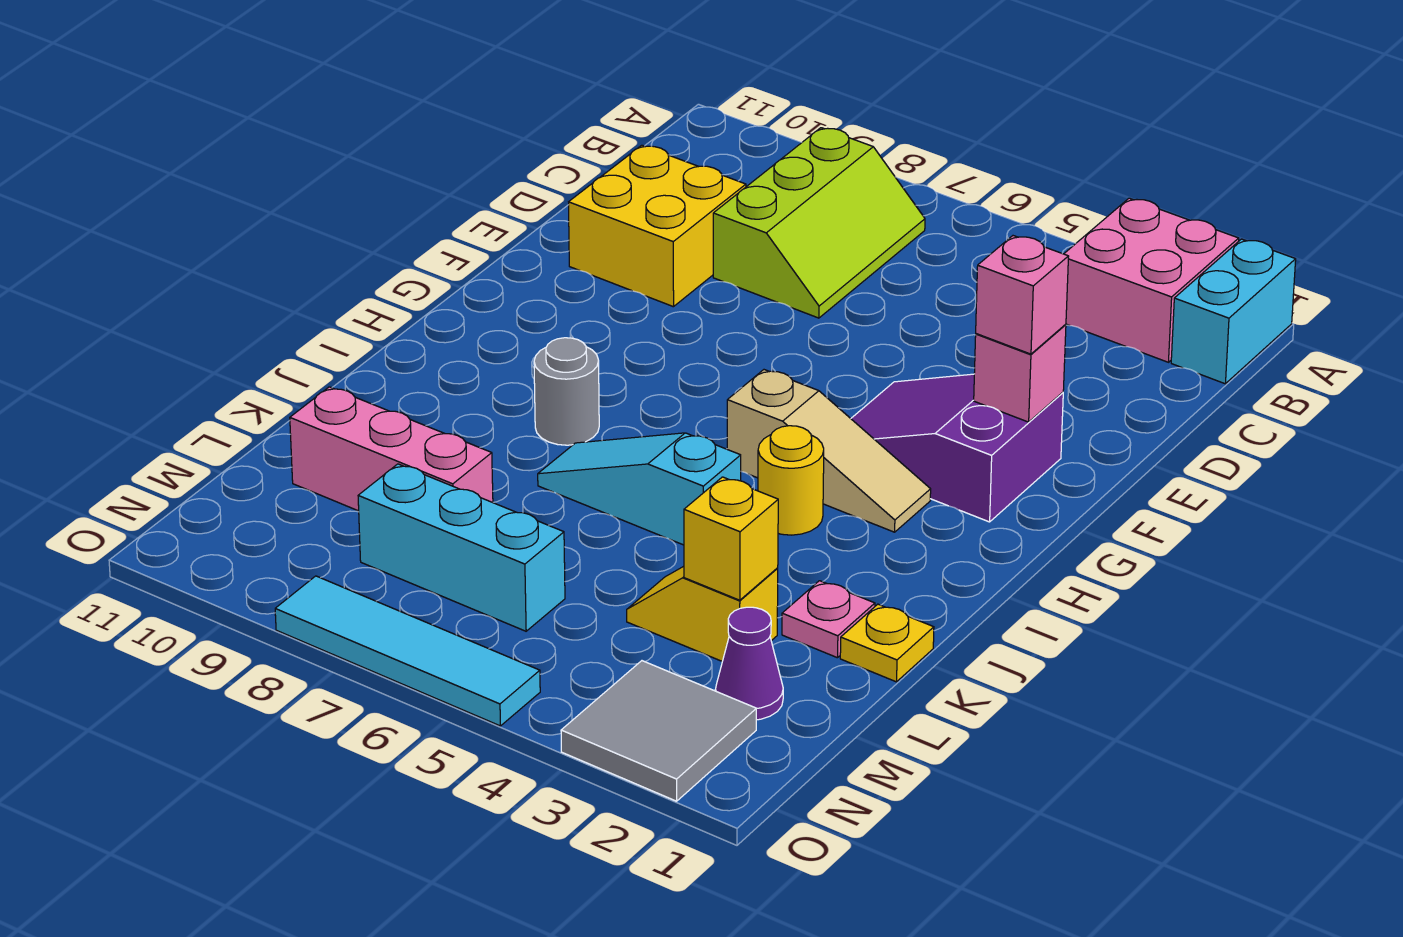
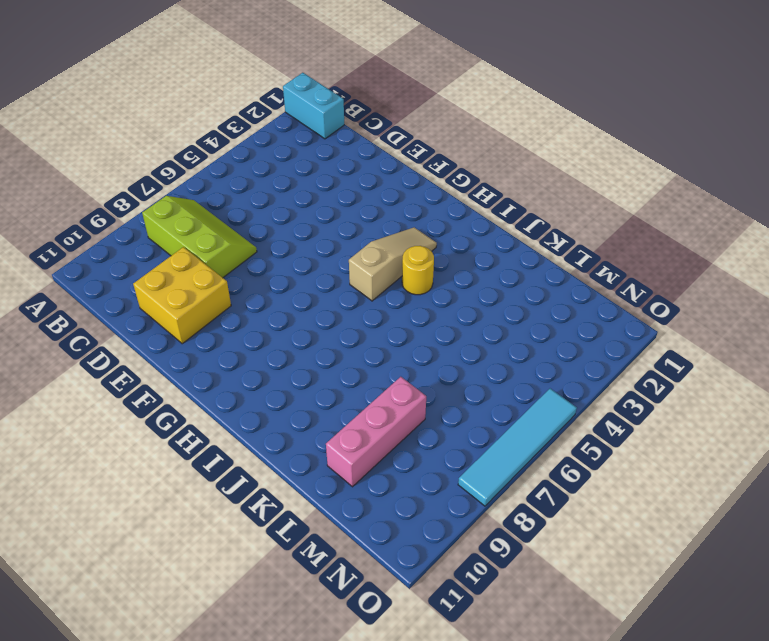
none -> pink 2x2 brick [1064,198,1239,362]
none -> purple 2x3 slope [851,374,1063,522]
none -> grey 1x1 round brick [534,338,599,445]

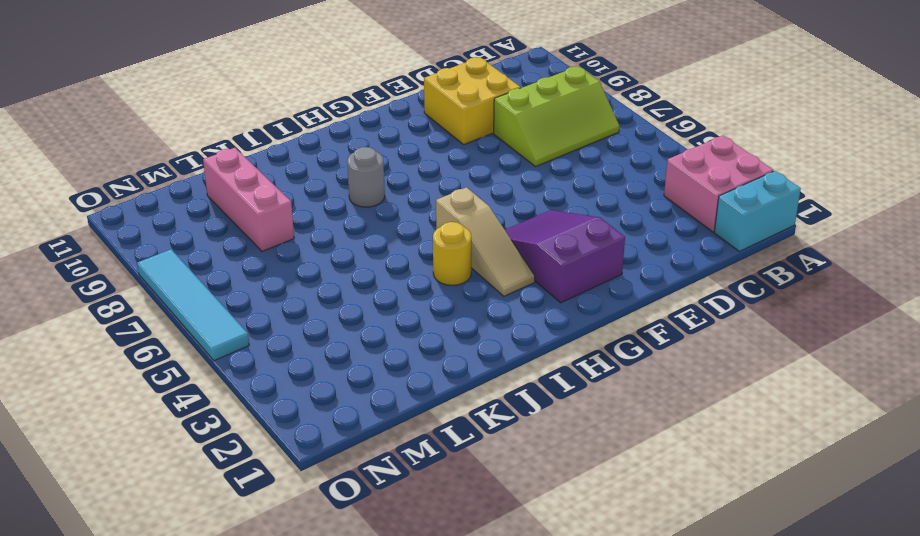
none -> cyan 1x3 slope [538,433,741,545]
none -> yellow 1x1 plate [840,604,934,682]
none -> pink 1x1 plate [782,581,875,658]

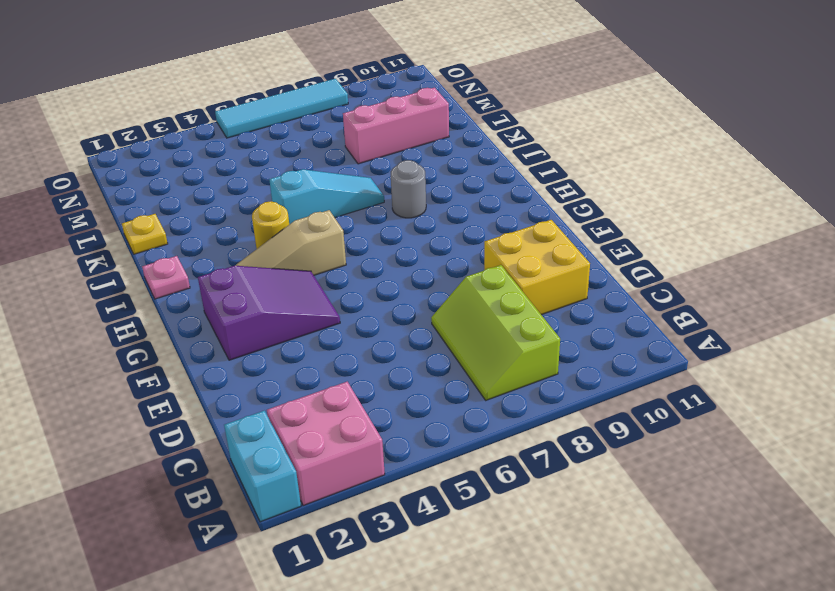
pink 1x1 plate [142,256,190,299] -> pink 1x1 plate moved to [782,581,875,658]
none -> yellow 1x2 slope [627,566,778,661]
none -> purple 1x1 cone [715,607,783,720]
none -> cyan 1x3 brick [358,464,565,631]

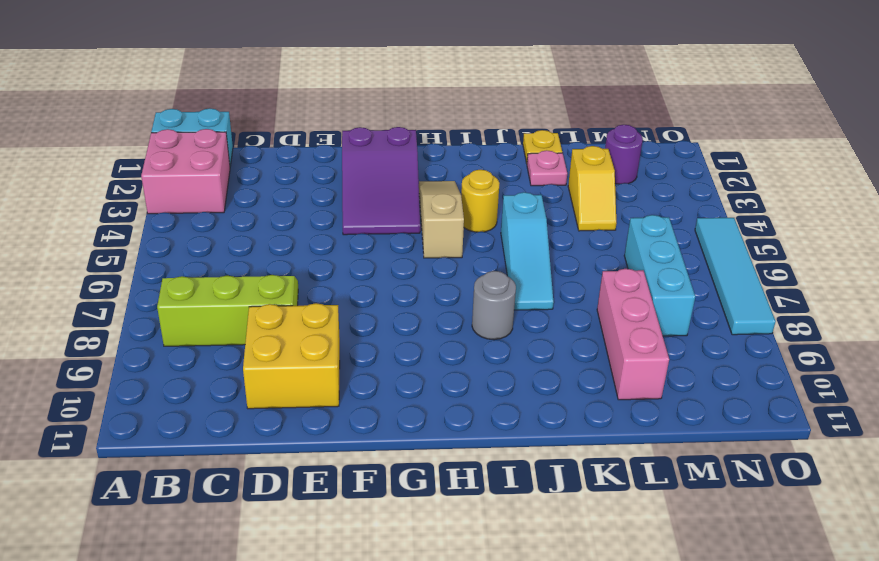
purple 1x1 round brick [605,125,643,184] -> purple 1x1 cone [715,607,783,720]
none -> grey 2x2 tile [561,661,756,801]
none -> pink 1x1 brick [974,324,1066,422]
none -> yellow 1x1 brick [684,477,778,600]

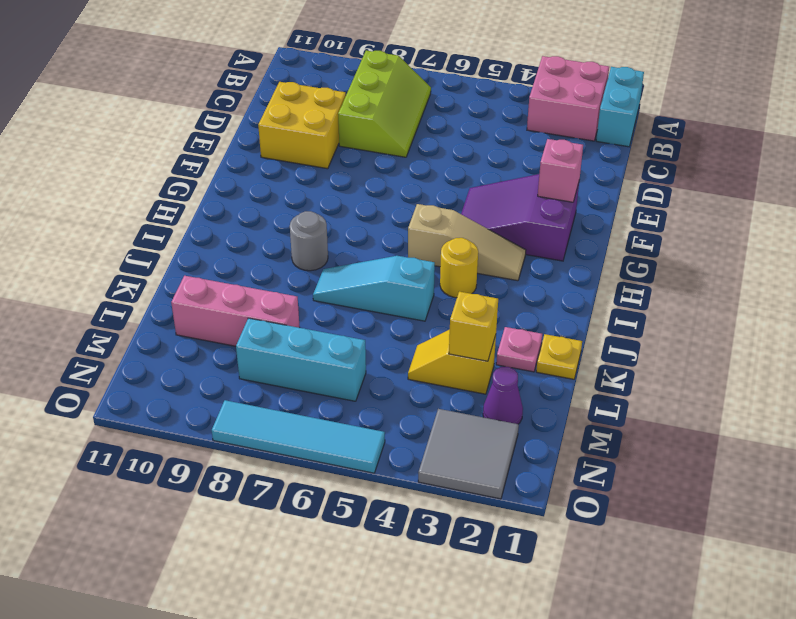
none -> pink 1x1 brick [976,236,1069,354]

